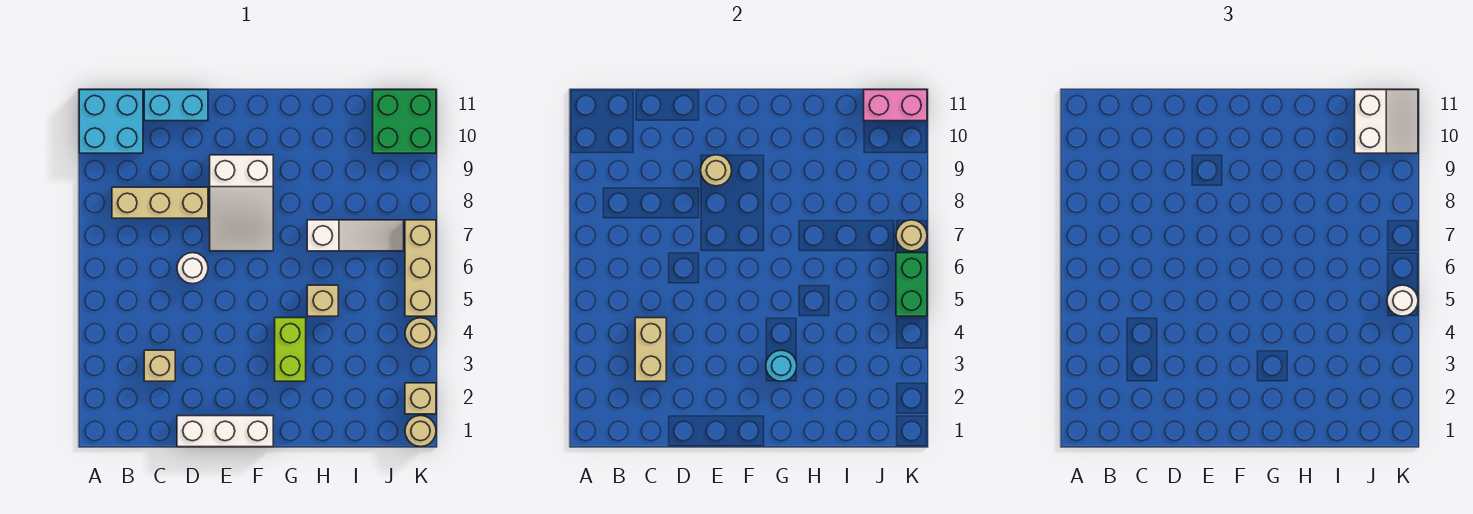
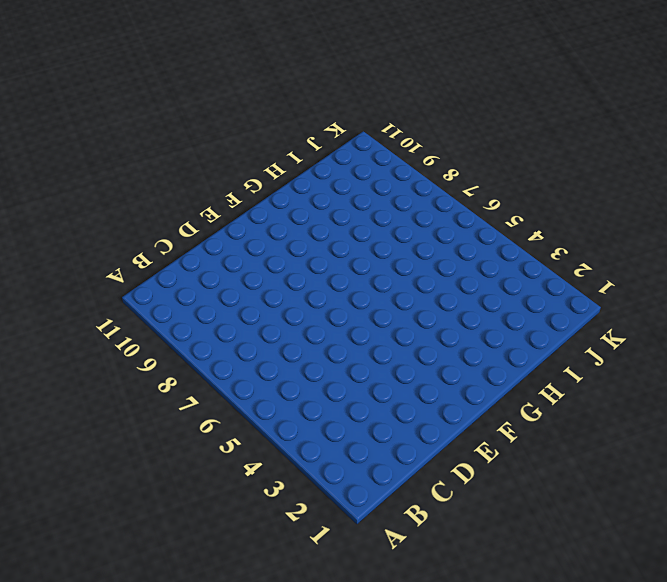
none -> cyan 2x2 brick [79,90,143,153]
none -> tan 1x3 brick [112,187,208,218]
none -> tan 1x1 brick [144,350,175,381]

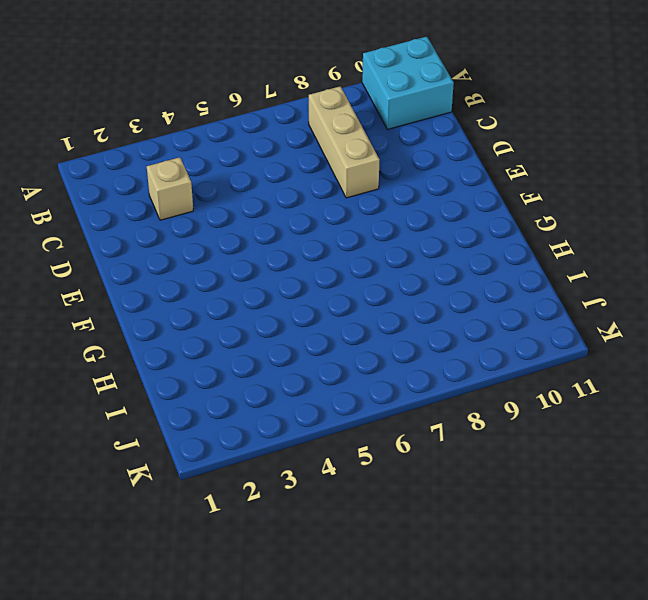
none -> cyan 1x2 brick [144,90,208,121]
none -> white 1x3 brick [177,416,273,447]
none -> white 1x1 round brick [177,253,208,284]

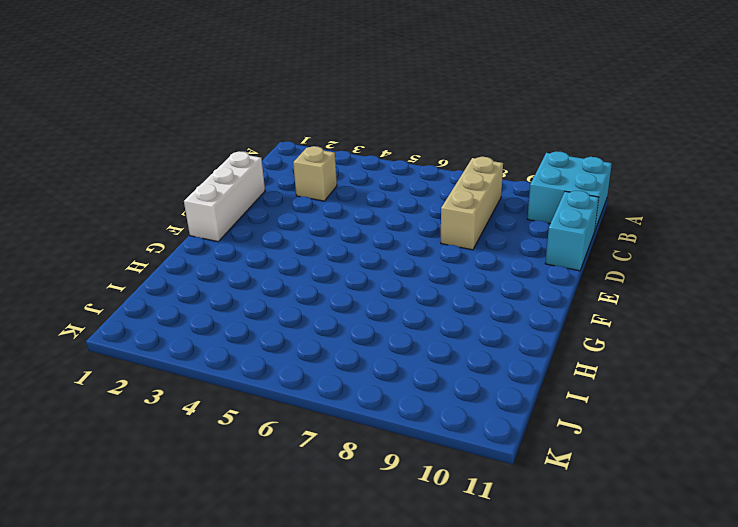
none -> white 1x1 round brick [177,253,208,284]
none -> white 2x3 slope [210,155,273,251]
none -> lime 1x2 brick [275,318,306,381]

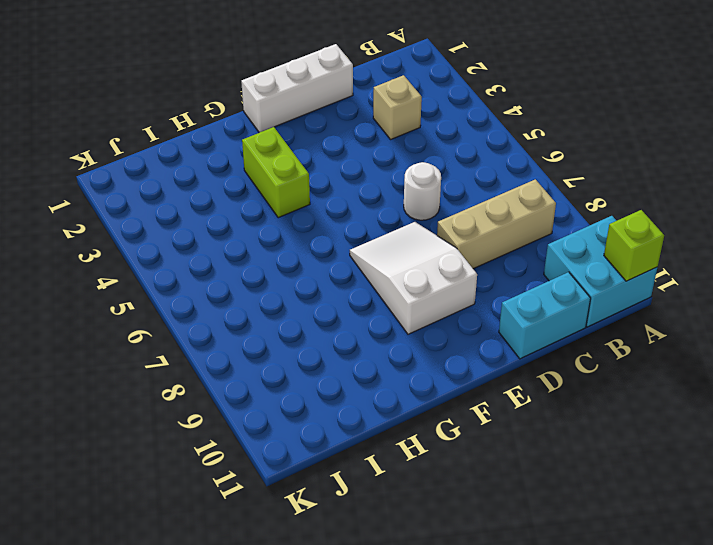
lime 1x1 brick [604,210,664,281] -> none
none -> tan 1x1 brick [307,285,338,316]
none -> white 1x3 slope [307,220,404,251]
none -> green 2x2 brick [373,90,436,153]

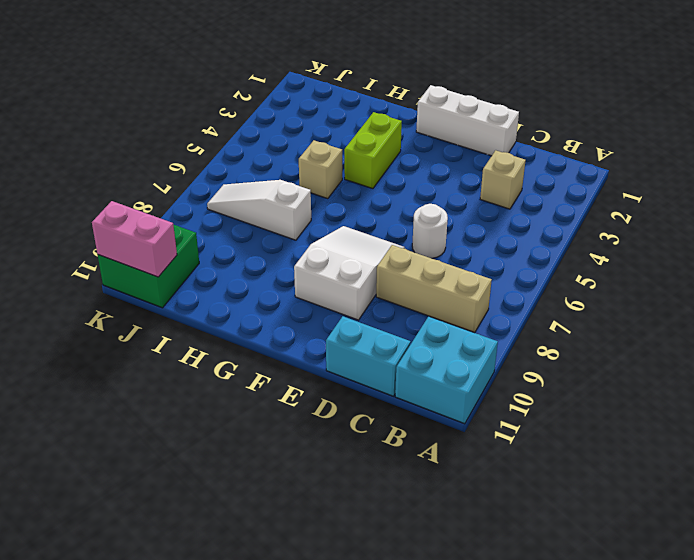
none -> tan 1x1 round brick [405,416,436,447]
none -> tan 1x1 brick [405,383,436,414]
none -> tan 1x1 round brick [405,318,436,349]

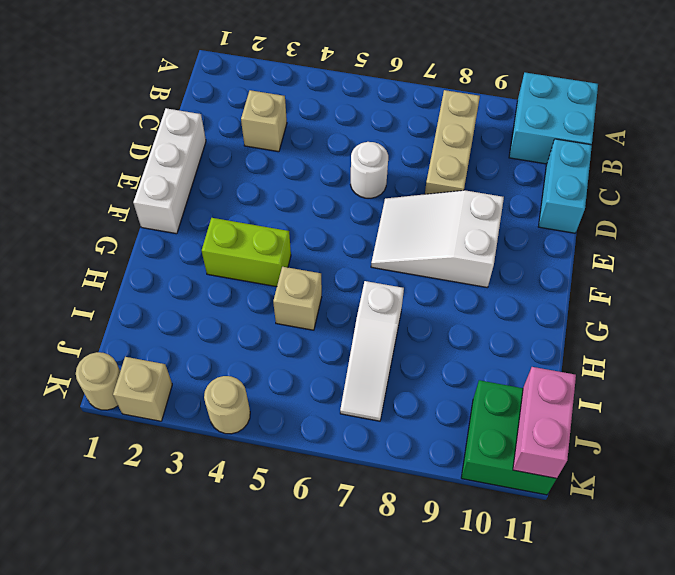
none -> tan 1x3 brick [405,220,436,316]
none -> tan 1x2 brick [635,318,666,381]
none -> tan 1x1 round brick [701,155,732,186]

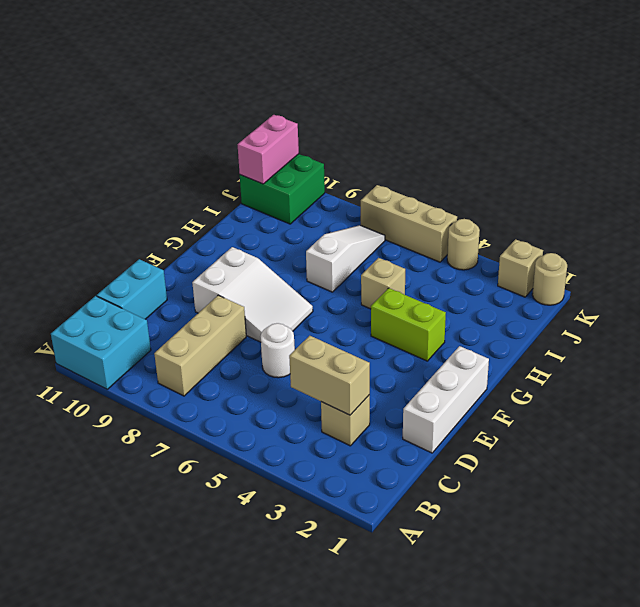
none -> tan 1x1 round brick [701,155,732,186]
none -> cyan 1x1 round brick [766,350,797,381]
none -> green 1x2 brick [896,253,927,316]

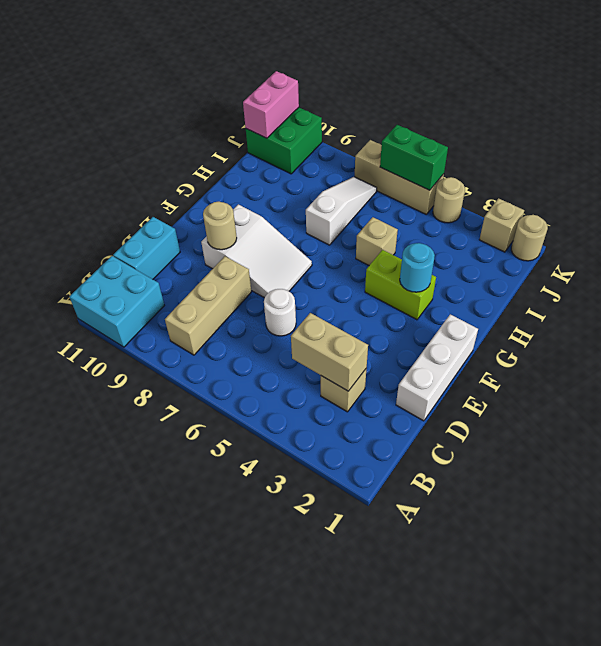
none -> tan 1x1 round brick [896,220,927,251]
none -> white 2x2 slope [1355,90,1418,153]
none -> white 1x1 round brick [1387,285,1418,316]

